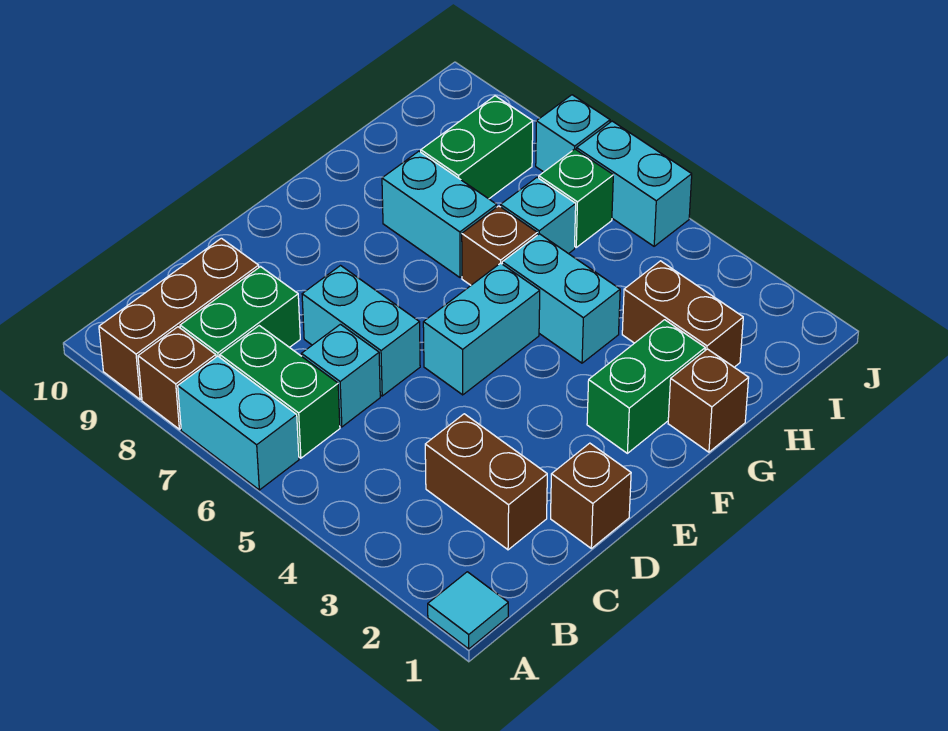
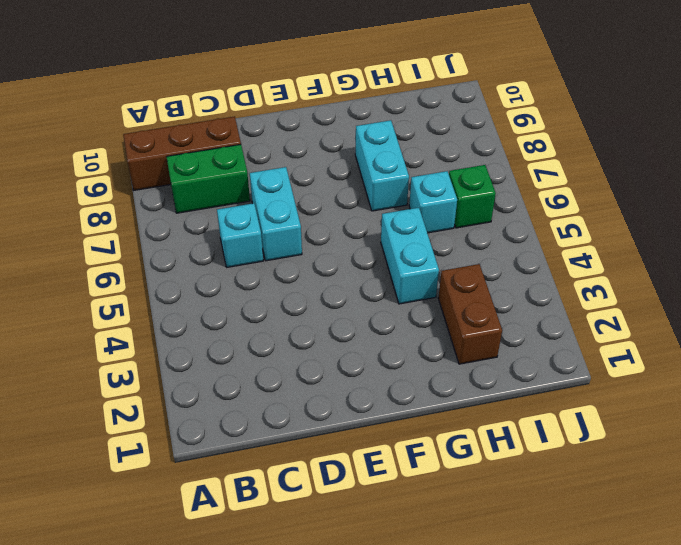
none -> cyan 1x1 tile [428,572,508,649]
none -> cyan 1x2 brick [178,356,299,490]
none -> brown 1x1 brick [138,327,216,429]

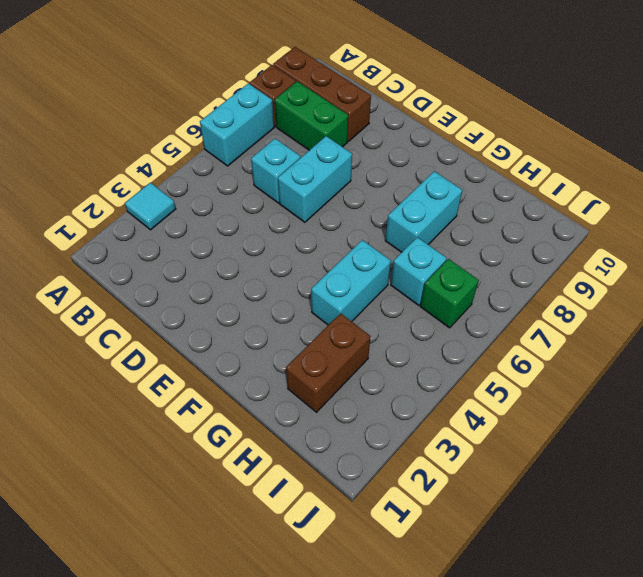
cyan 1x1 tile [125,183,176,230] -> cyan 1x1 tile moved to [428,572,508,649]
none -> green 1x2 brick [220,326,340,458]
none -> brown 1x2 brick [425,414,547,550]
none -> brown 1x1 brick [551,443,631,548]

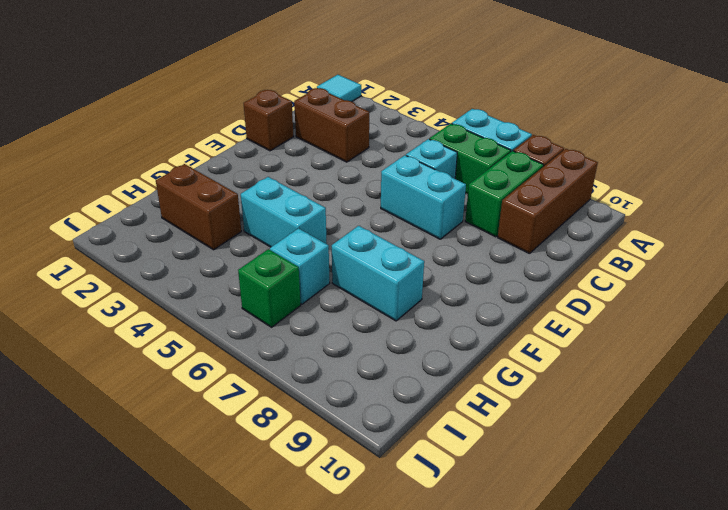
none -> cyan 1x2 brick [423,263,540,395]
none -> green 1x2 brick [587,320,705,453]
none -> brown 1x1 brick [668,349,749,452]

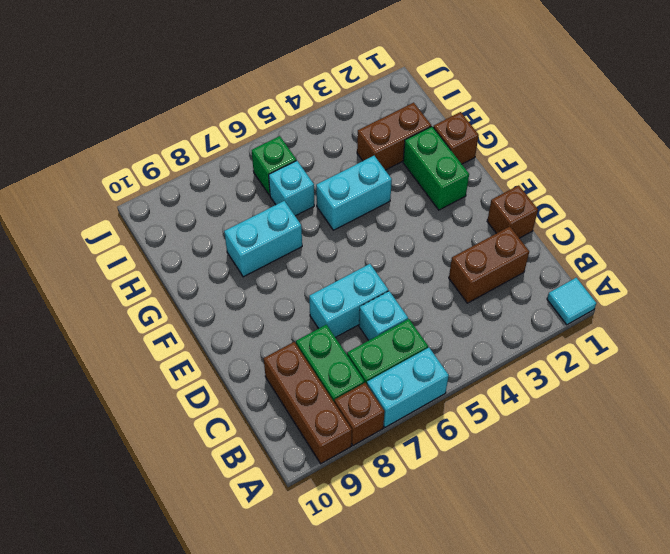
none -> cyan 1x2 brick [423,263,540,395]
none -> brown 1x1 brick [462,206,537,285]
none -> green 1x2 brick [421,96,533,199]

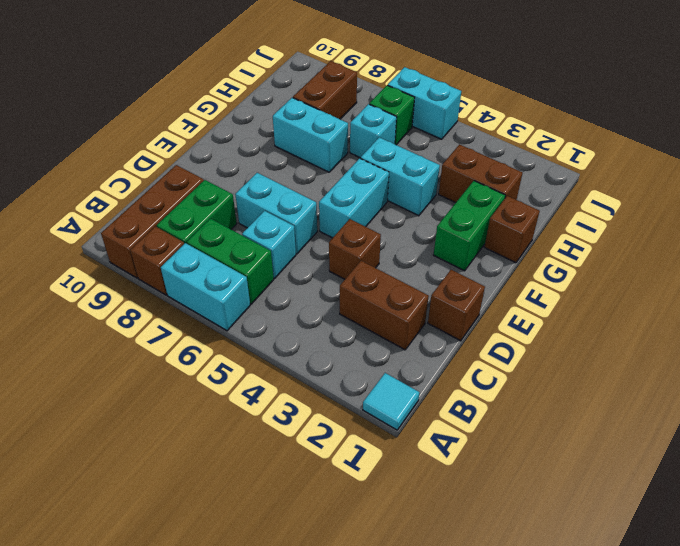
brown 1x1 brick [329,219,381,279] -> brown 1x1 brick moved to [462,206,537,285]
brown 1x2 brick [293,61,357,119] -> green 1x2 brick [421,96,533,199]
none -> cyan 1x1 brick [536,95,610,172]

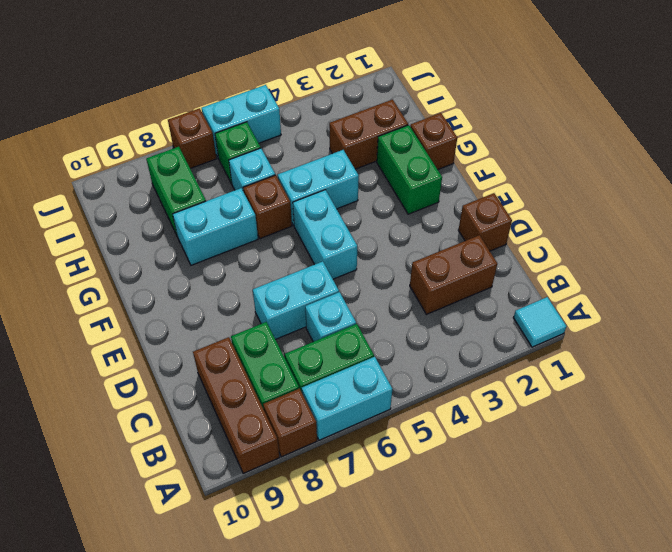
brown 1x1 brick [168,108,216,169] -> cyan 1x1 brick [536,95,610,172]

